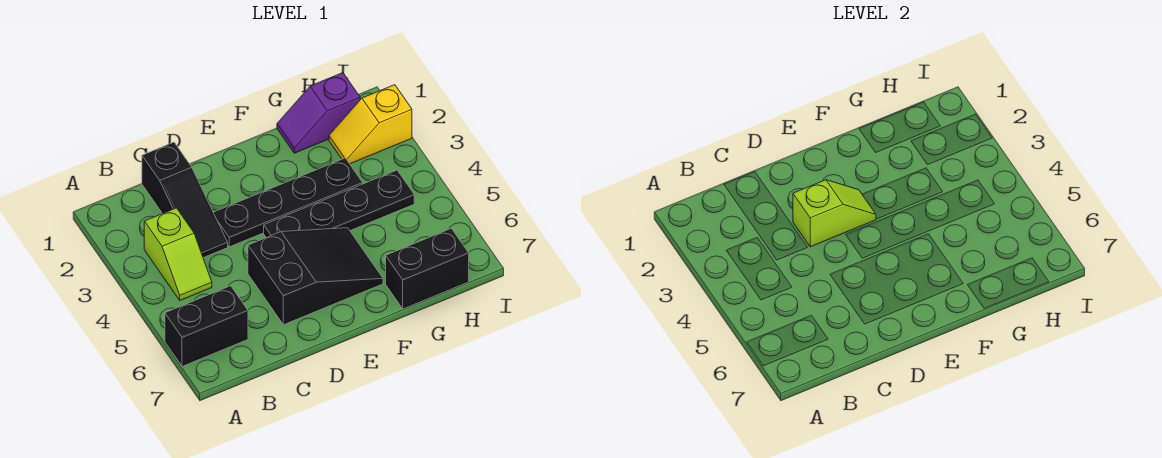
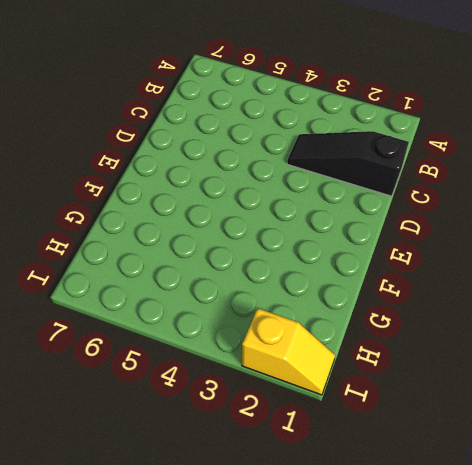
yellow 1x2 slope [242,308,335,395] -> yellow 1x2 slope turned to [329,85,412,164]
none -> black 1x2 brick [165,286,248,366]
none -> lime 1x2 slope [144,208,212,300]

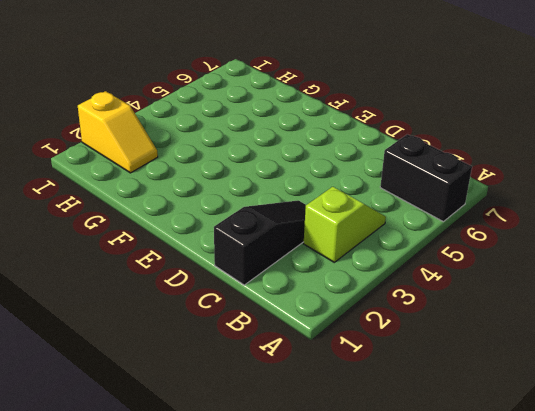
none -> black 1x4 plate [213,158,363,247]
none -> black 2x3 slope [248,228,383,325]

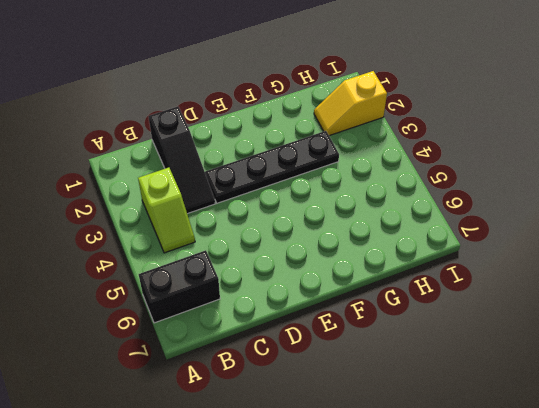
none -> black 2x3 slope [248,228,383,325]
none -> black 1x4 plate [264,170,414,238]

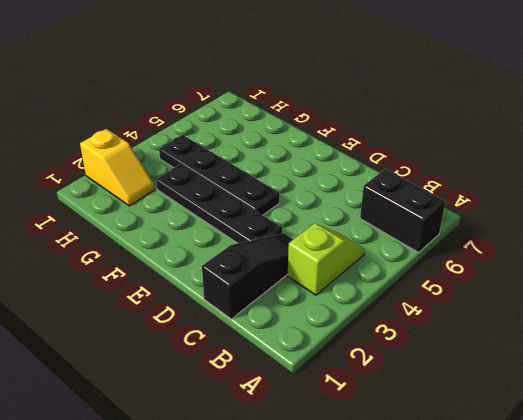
none -> black 2x3 slope [248,228,383,325]
none -> purple 1x2 slope [277,73,360,153]

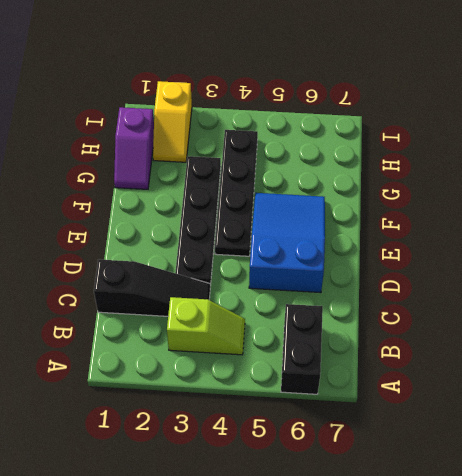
blue 2x3 slope [249,193,325,293] -> black 2x3 slope [248,228,383,325]
none -> black 1x2 brick [386,228,469,309]
none -> lime 1x2 slope [793,180,876,247]

